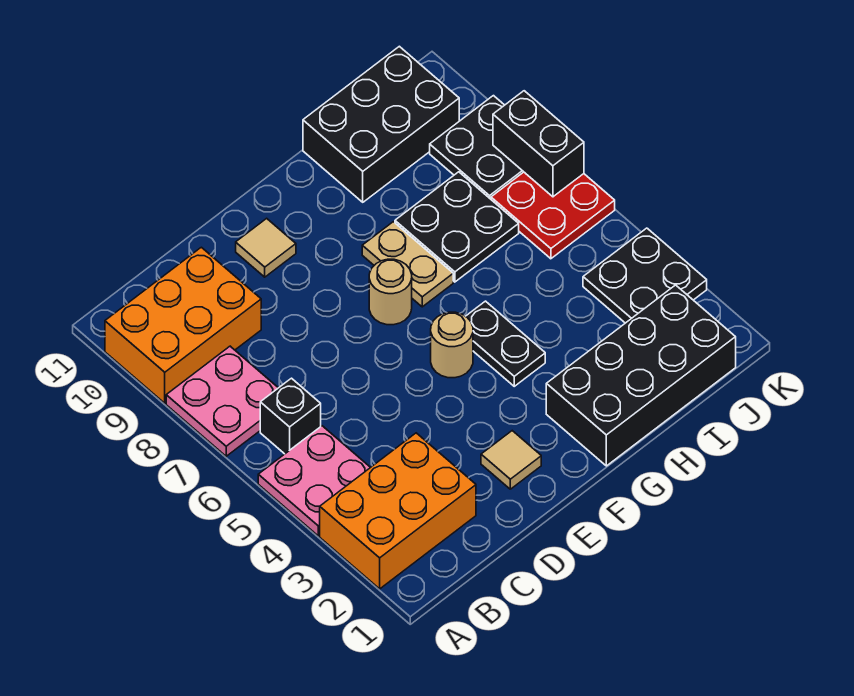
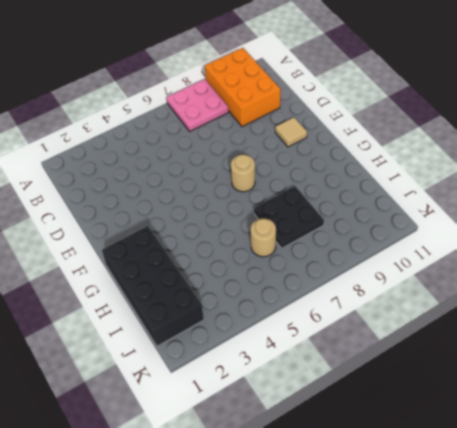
tan 1x1 round brick [250,218,276,257] -> tan 1x1 round brick moved to [431,312,473,378]
none -> orange 2x3 brick [320,433,476,589]
none -> pink 2x2 plate [258,426,371,536]
none -> black 1x1 brick [260,378,321,454]

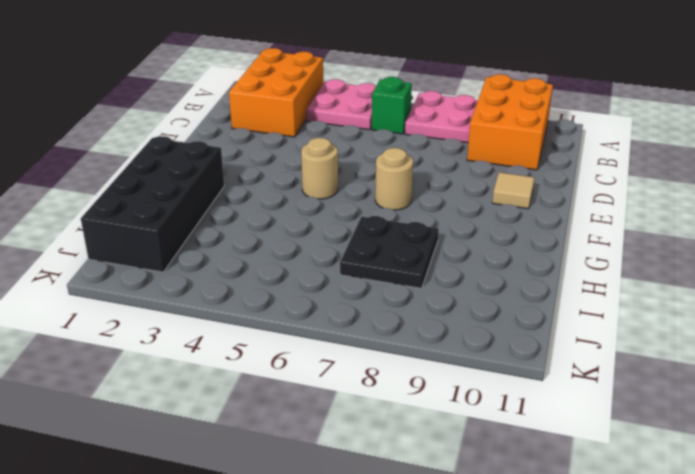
green 1x1 brick [372,77,412,134] -> black 1x1 brick [260,378,321,454]
none -> tan 1x1 tile [481,431,541,489]
none -> black 1x2 plate [466,301,545,386]
none -> tan 1x2 plate [362,222,453,307]

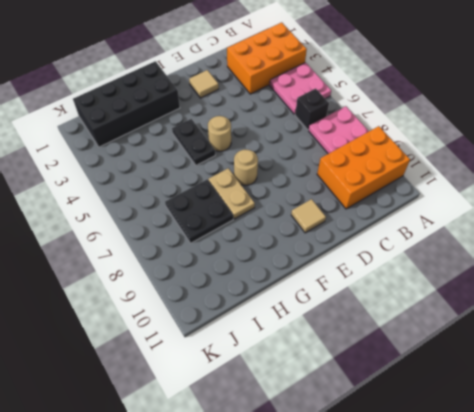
none -> black 2x3 brick [303,46,459,202]
none -> black 2x2 plate [583,228,707,323]
none -> red 2x2 plate [491,172,615,259]

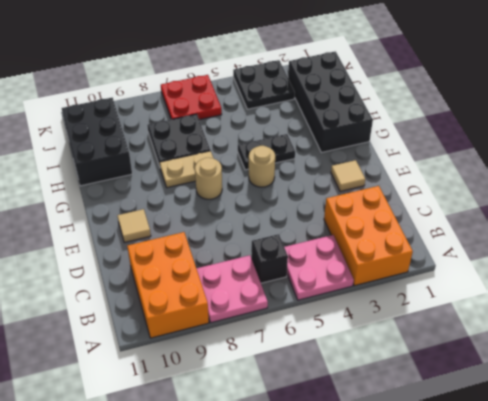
none -> black 2x2 plate [430,96,523,199]
none -> black 1x2 brick [493,91,584,197]

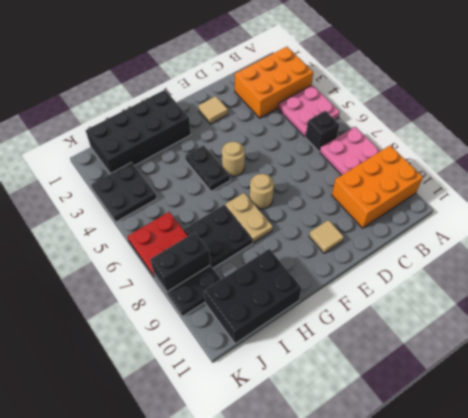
black 1x2 brick [150,232,210,292] -> black 1x2 brick turned to [493,91,584,197]

